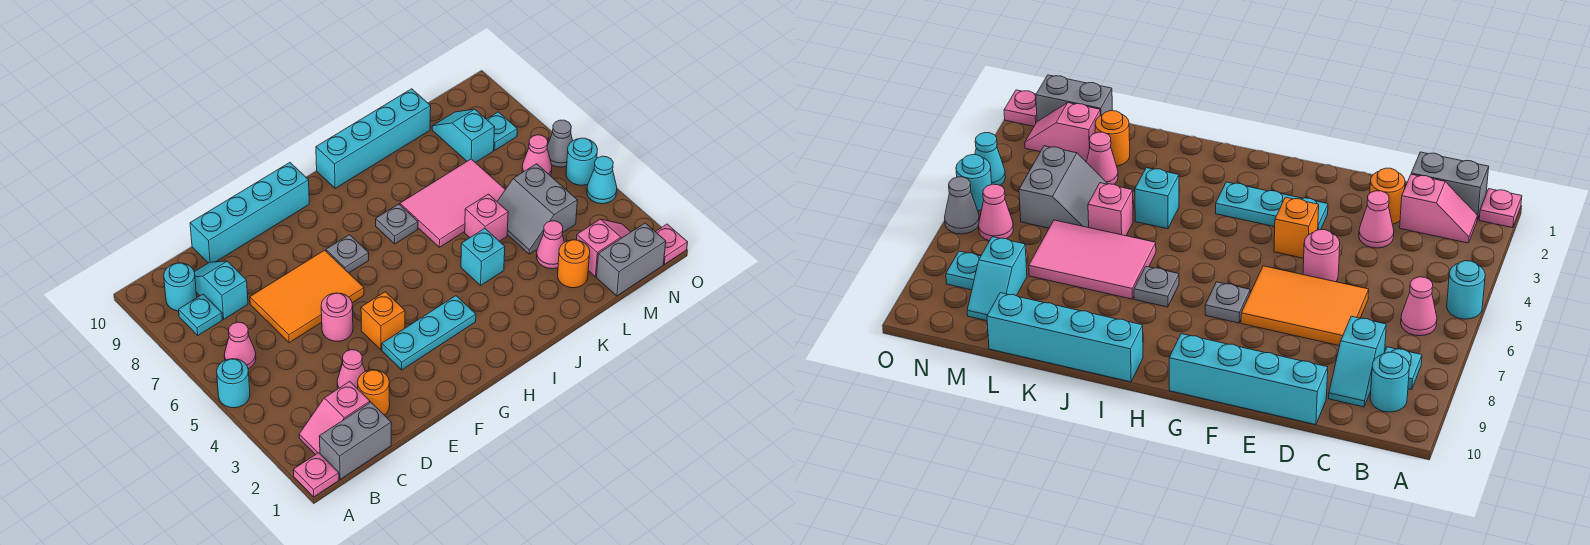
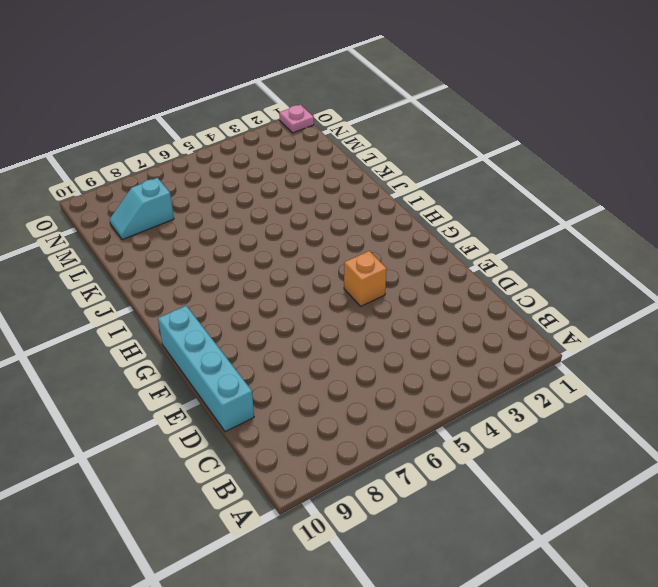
none -> pink 1x1 plate [293,453,339,497]
none -> cyan 1x1 round brick [217,359,250,408]
none -> grey 1x2 brick [319,402,391,479]
none -> pink 1x2 slope [299,382,370,455]

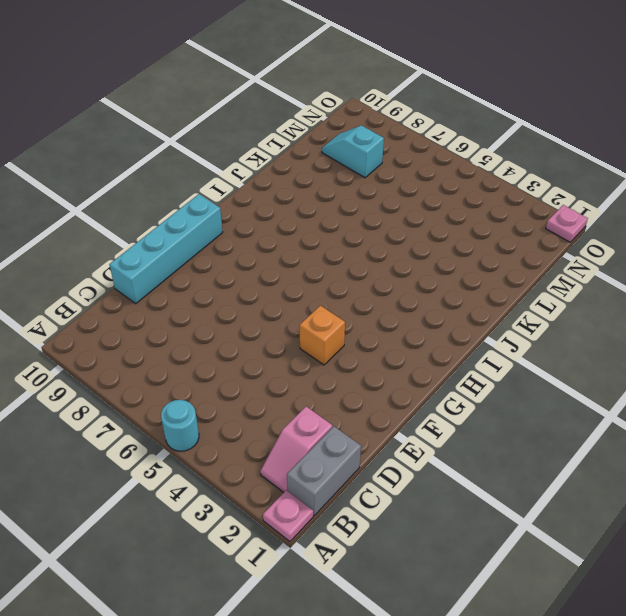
none -> pink 1x1 cone [224,322,256,369]
none -> cyan 1x1 plate [179,294,222,335]
none -> cyan 1x1 round brick [164,263,197,311]
none -> cyan 1x2 slope [194,261,248,319]

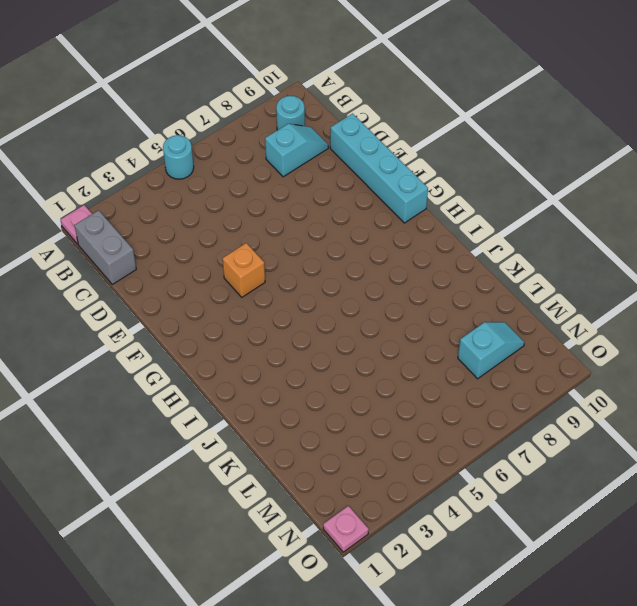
none -> pink 1x2 slope [299,382,370,455]
none -> pink 1x1 cone [224,322,256,369]
none -> cyan 1x1 plate [179,294,222,335]
none -> orange 1x1 round brick [358,370,390,415]

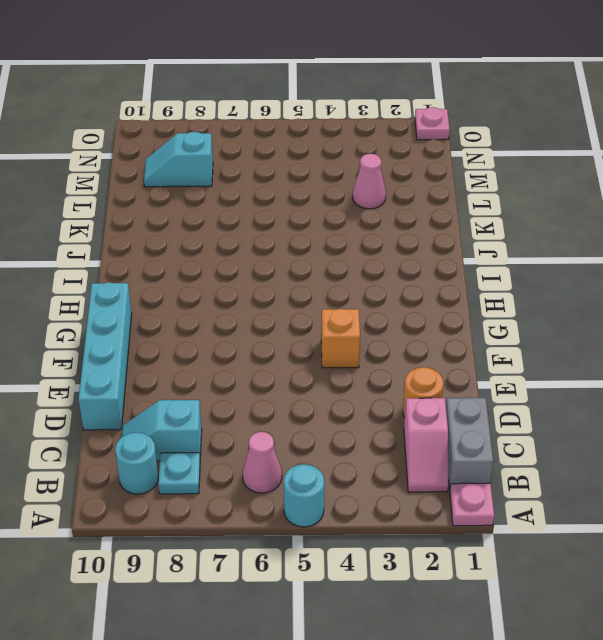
none -> pink 1x1 cone [337,350,365,389]
none -> orange 2x3 tile [250,250,364,343]
none -> pink 1x1 round brick [321,293,353,341]
none -> cyan 1x3 plate [382,296,476,370]

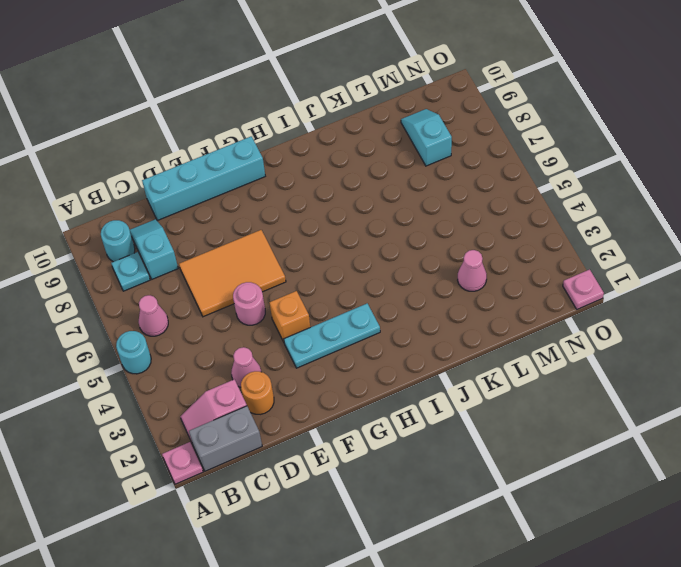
none -> grey 1x1 plate [326,235,369,273]
none -> grey 1x1 plate [376,204,418,244]
none -> cyan 1x4 brick [316,89,431,188]
none -> cyan 1x1 brick [461,229,505,285]

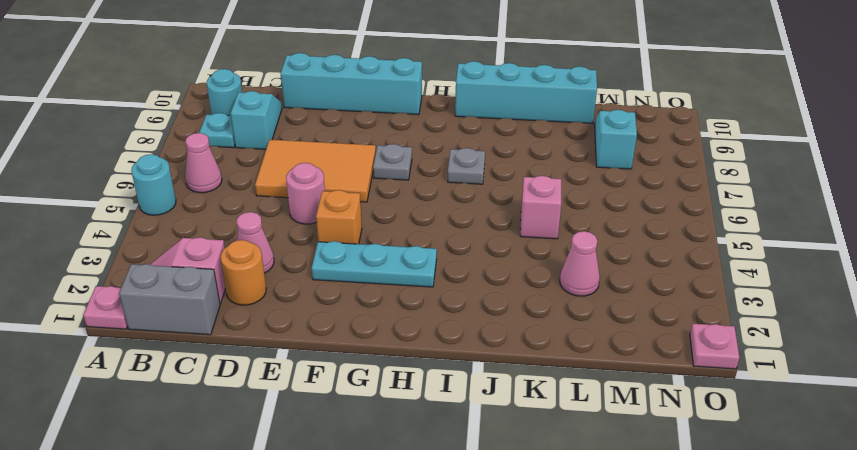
none -> cyan 1x1 brick [461,229,505,285]
none -> pink 2x3 tile [400,159,505,247]
none -> orange 1x1 round brick [558,240,590,288]
none -> grey 2x2 slope [497,164,577,254]

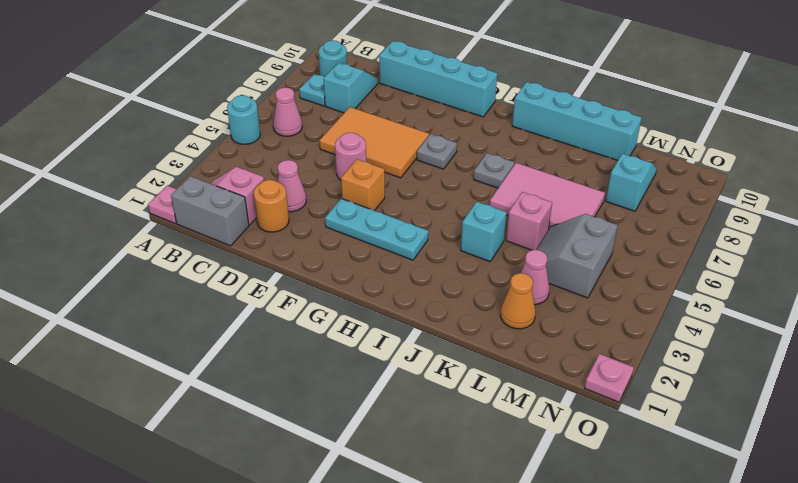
orange 1x1 cone [501,273,536,329] -> orange 1x1 round brick [558,240,590,288]
none -> grey 1x2 brick [596,223,666,296]
none -> pink 1x2 slope [577,219,630,277]
none -> pink 1x1 cone [522,135,552,175]
none -> cyan 1x1 plate [487,112,517,150]

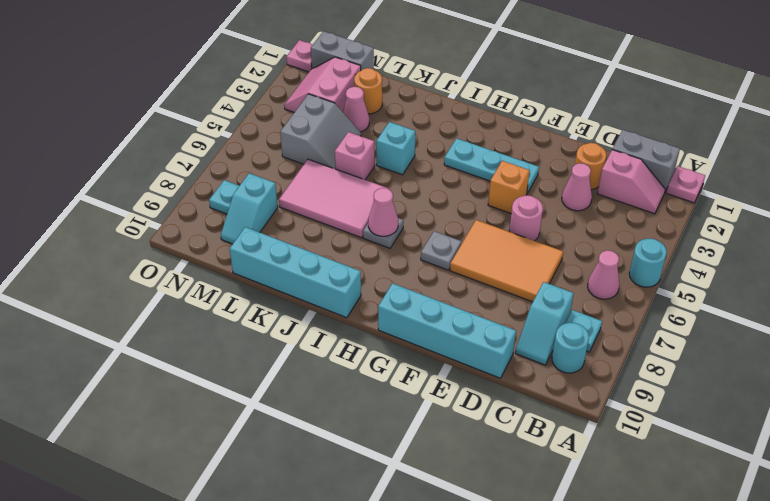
pink 1x1 cone [368,188,398,236] -> pink 1x1 cone moved to [522,135,552,175]
pink 2x2 slope [284,57,361,112] -> pink 1x2 slope [577,219,630,277]
none -> cyan 1x1 cone [587,156,617,204]
none -> cyan 1x1 round brick [566,138,597,185]
none -> grey 1x1 cone [547,120,573,167]

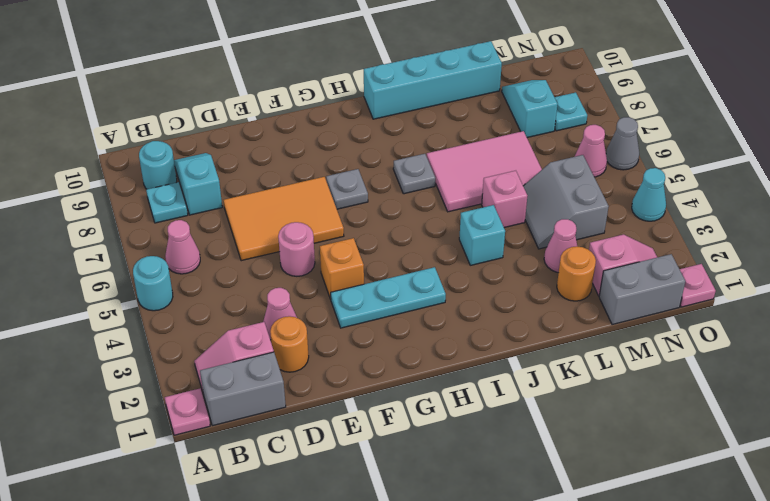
none -> cyan 1x4 brick [190,163,309,263]
none -> cyan 1x1 round brick [566,138,597,185]

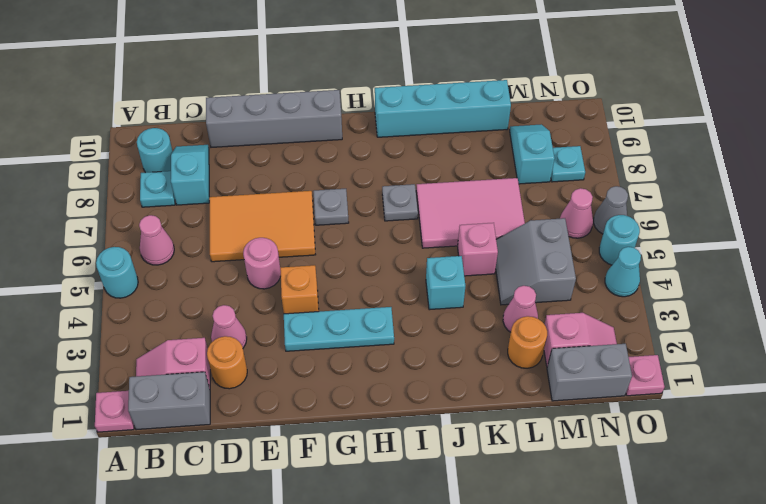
grey 1x4 brick [206,90,342,147] -> cyan 1x4 brick [190,163,309,263]

